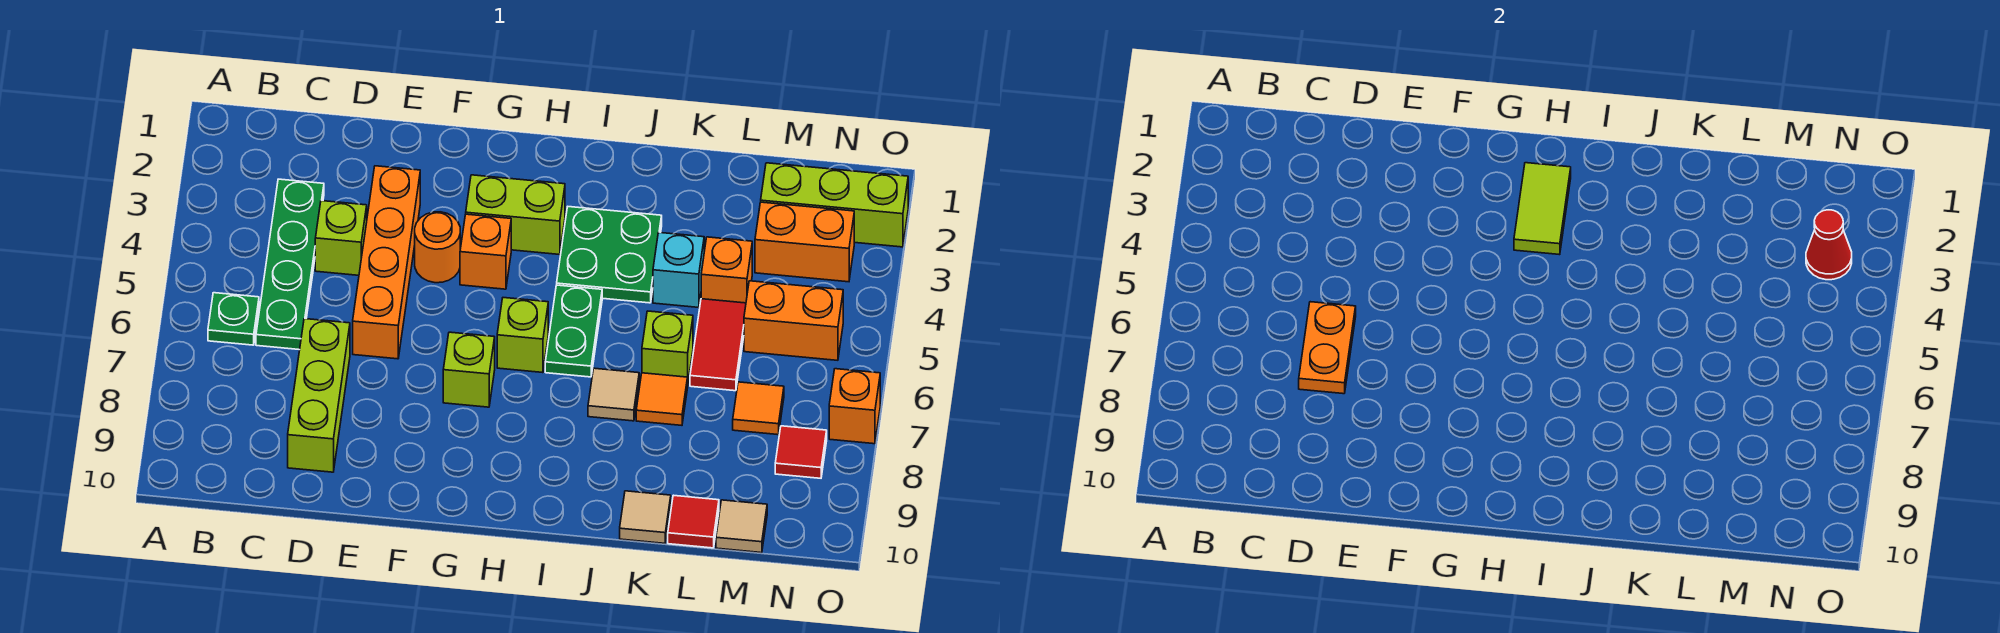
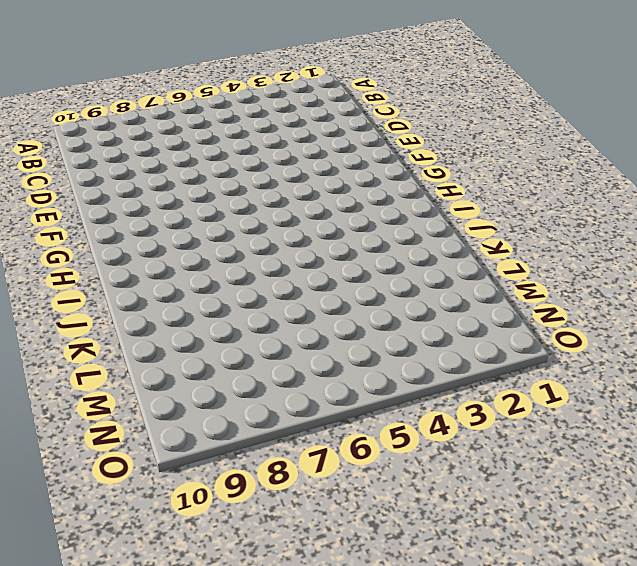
none -> green 1x1 plate [208,293,259,345]
none -> green 1x4 plate [256,179,324,350]
none -> lime 1x1 brick [315,201,367,275]
none -> lime 1x3 brick [288,319,350,472]

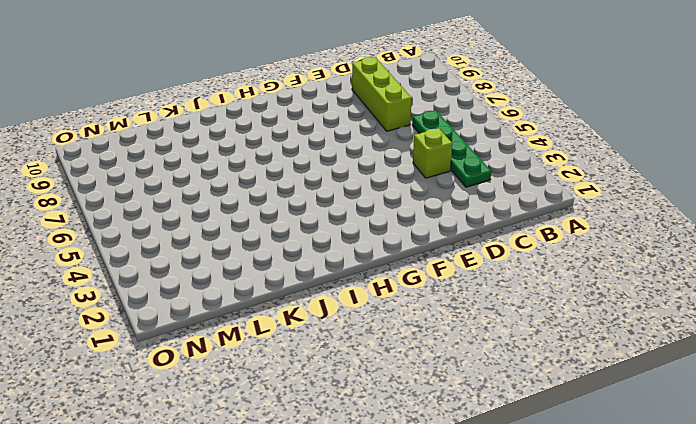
none -> green 1x1 plate [208,293,259,345]
none -> orange 1x4 brick [353,166,420,359]
none -> orange 1x1 round brick [415,212,460,283]
none -> lime 1x2 brick [466,175,565,255]

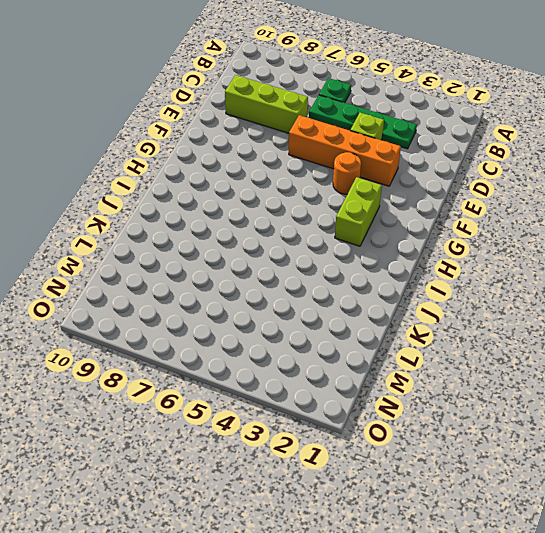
none -> orange 1x1 brick [460,214,511,289]
none -> lime 1x1 brick [443,332,495,407]
none -> lime 1x1 brick [497,298,548,373]
none -> green 2x2 plate [557,207,662,303]

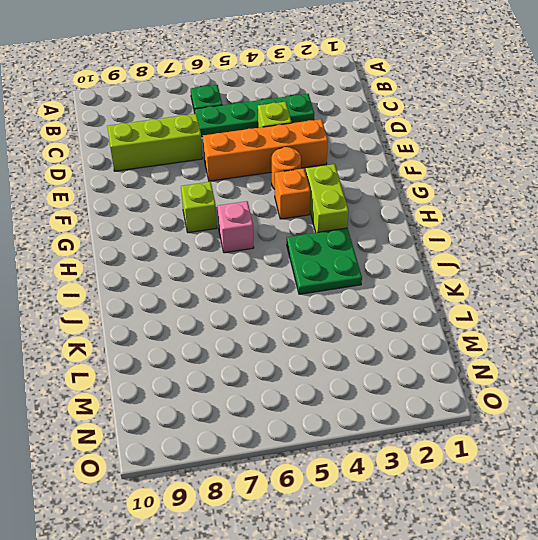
pink 1x1 brick [218,201,254,253] -> lime 1x1 brick [497,298,548,373]
none -> green 1x2 plate [545,285,602,377]
none -> tan 1x1 tile [588,368,639,421]
none -> cyan 1x1 brick [653,233,704,308]
none -> lime 1x1 brick [642,311,693,381]

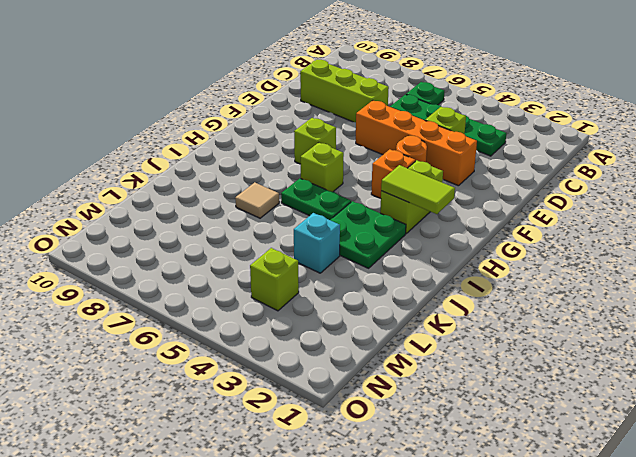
lime 1x1 brick [250,248,299,311] -> lime 1x1 brick moved to [642,311,693,381]
none -> orange 1x1 tile [636,373,688,425]
none -> tan 1x1 tile [620,491,671,543]
none -> orange 1x1 brick [701,237,752,303]
none -> red 1x2 tile [690,299,746,391]

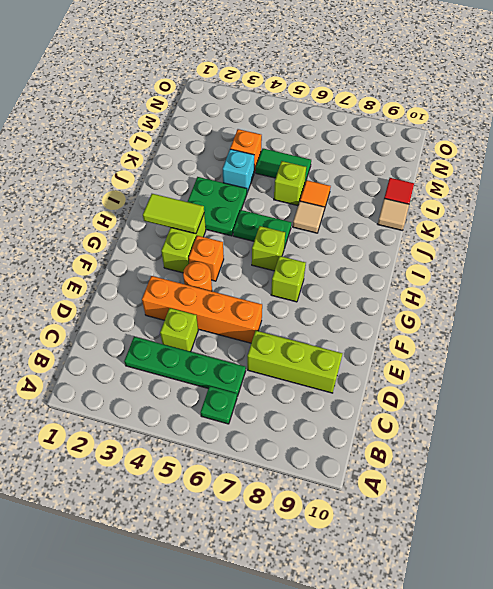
green 1x2 tile [256,149,311,182] -> red 1x2 tile [690,299,746,391]
none -> lime 1x3 brick [761,163,908,247]
none -> orange 1x2 brick [755,202,854,282]
none -> orange 1x2 brick [744,281,843,360]
none -> orange 1x1 tile [733,382,784,435]

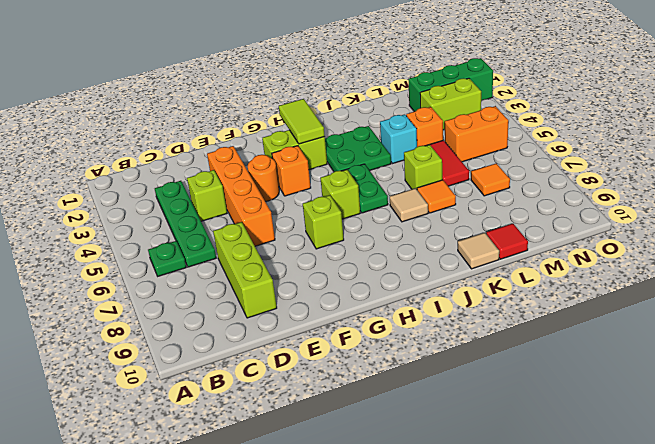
green 1x3 brick [408,58,493,112] -> lime 1x3 brick [761,163,908,247]
lime 1x2 brick [420,78,481,130] -> orange 1x2 brick [755,202,854,282]
none -> tan 1x1 tile [716,500,767,553]
none -> red 1x1 tile [775,426,827,478]
none -> orange 1x1 brick [829,369,880,444]
none -> orange 1x2 plate [1299,302,1356,394]

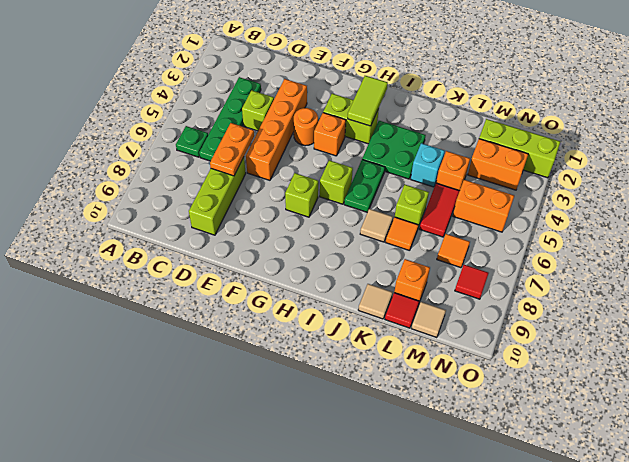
orange 1x1 brick [394,259,430,302] -> orange 1x1 brick moved to [829,369,880,444]
none -> red 1x1 cone [1806,210,1852,280]

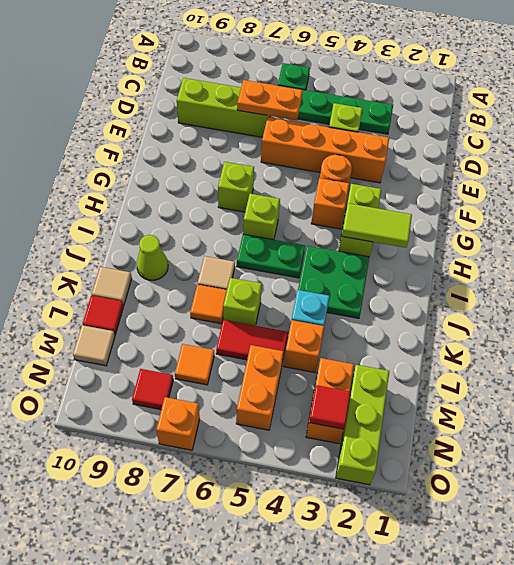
lime 1x1 cone [137,235,168,280] -> none
red 1x1 tile [309,385,350,429] -> red 1x1 cone [1806,210,1852,280]

